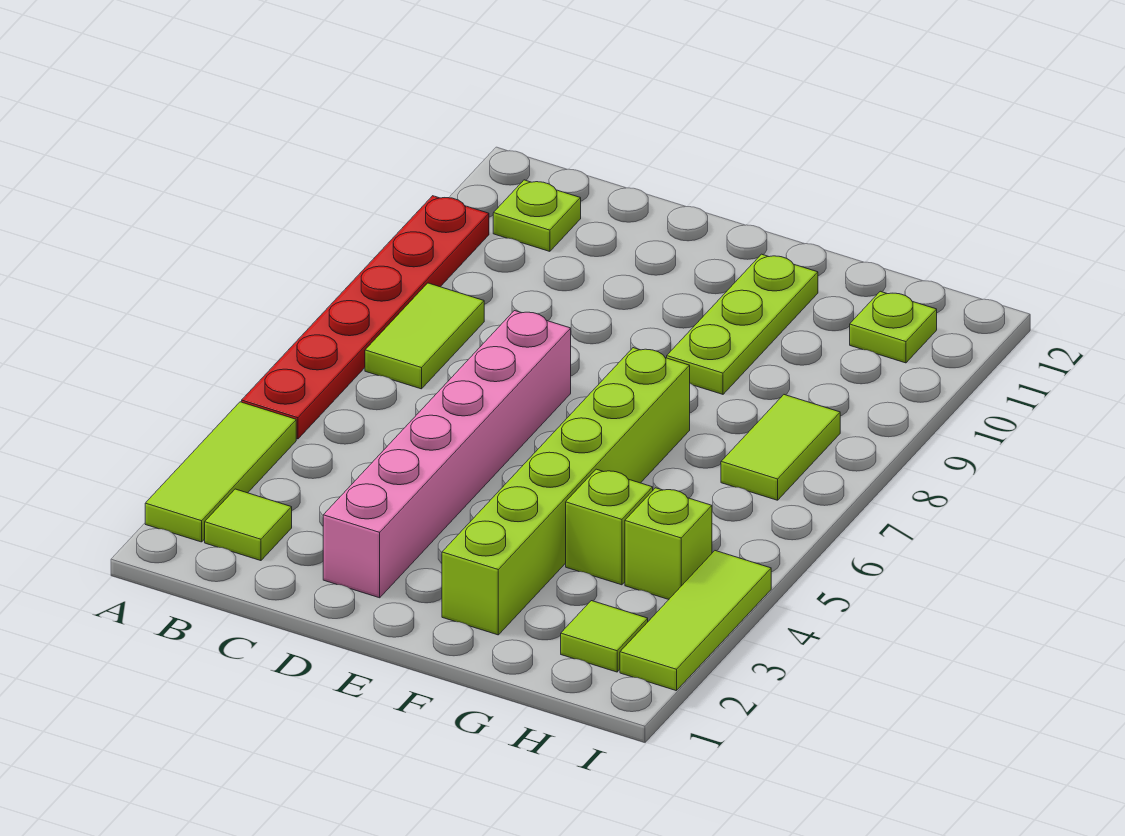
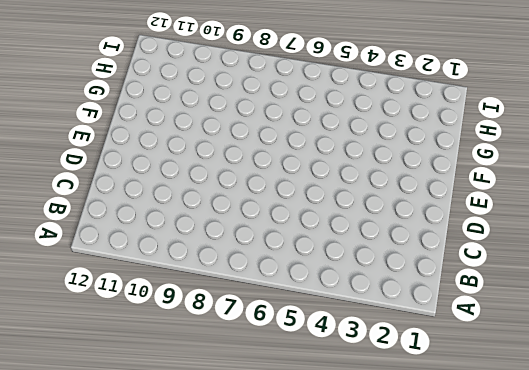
none -> lime 1x3 tile [145,402,296,542]
none -> red 1x6 plate [242,196,489,439]
none -> lime 1x1 tile [205,489,292,561]

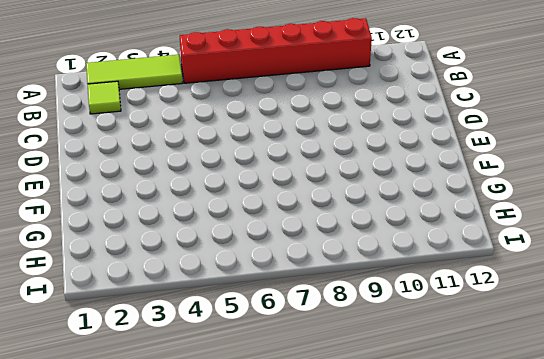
red 1x6 brick [180,18,372,83] -> red 1x6 plate [242,196,489,439]
none -> lime 1x2 tile [365,283,484,389]
none -> lime 1x1 plate [493,180,581,251]
none -> pink 1x6 brick [323,311,571,598]

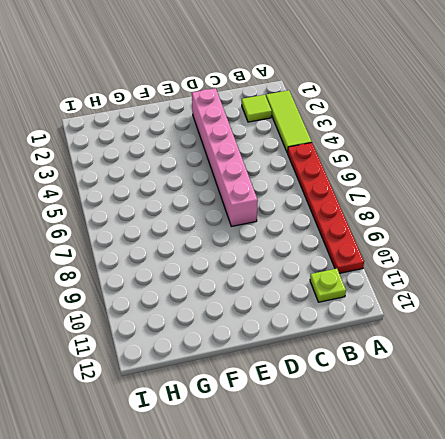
none -> lime 1x2 tile [365,283,484,389]
none -> lime 1x6 brick [442,348,690,635]
none -> lime 1x3 plate [667,254,818,394]

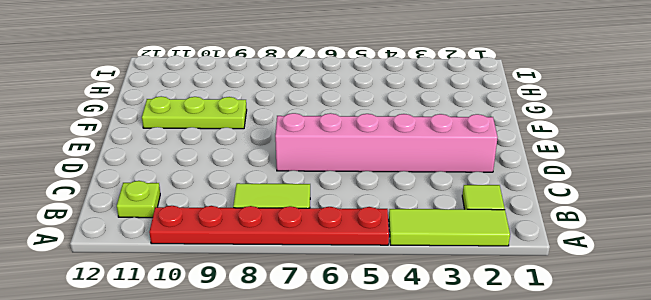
none -> lime 1x6 brick [442,348,690,635]
none -> lime 1x1 brick [566,469,653,585]
none -> lime 1x1 tile [561,601,648,672]

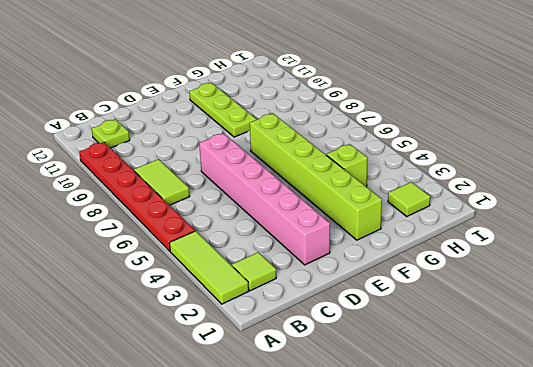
none -> lime 1x1 brick [625,488,712,599]
none -> lime 1x2 tile [721,395,840,500]
none -> lime 1x1 plate [850,291,937,363]

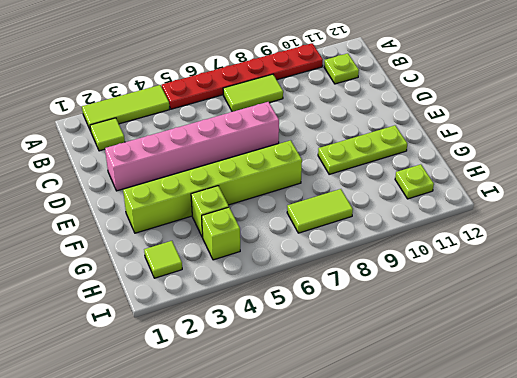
none -> lime 1x3 tile [620,551,771,691]

